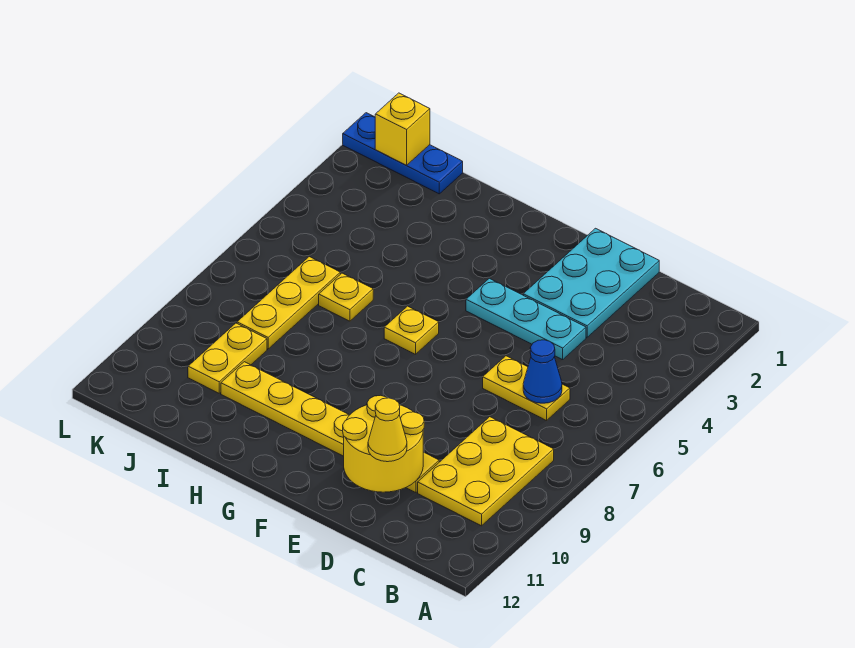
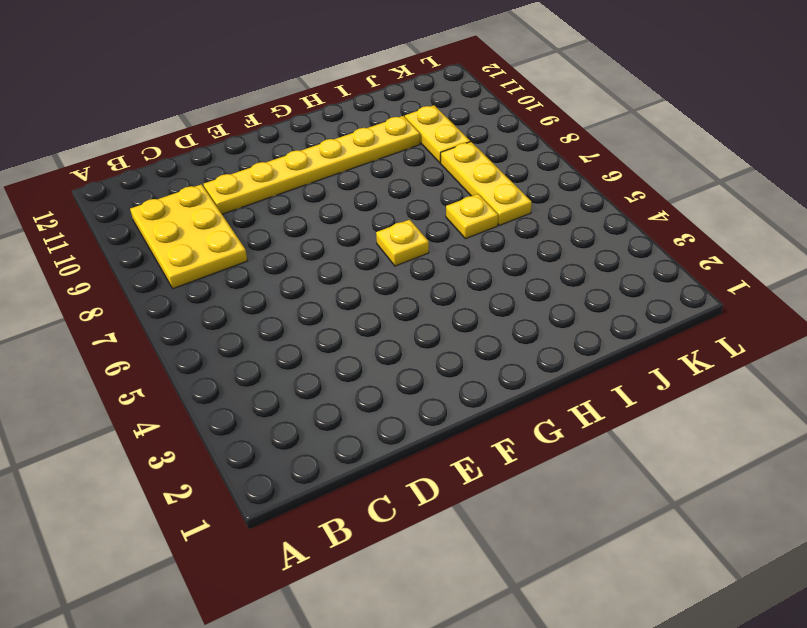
none -> yellow 1x2 plate [483,356,570,421]
none -> cyan 2x3 plate [523,228,659,337]
none -> cyan 1x3 plate [466,278,586,360]

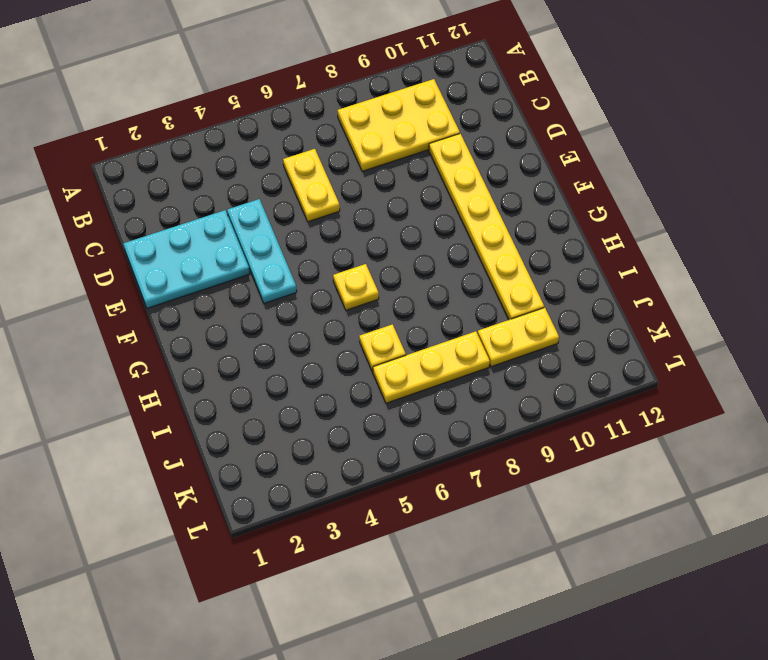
none -> blue 1x3 plate [343,113,463,194]
none -> blue 1x1 cone [523,340,562,403]
none -> yellow 2x2 round brick [343,395,424,492]

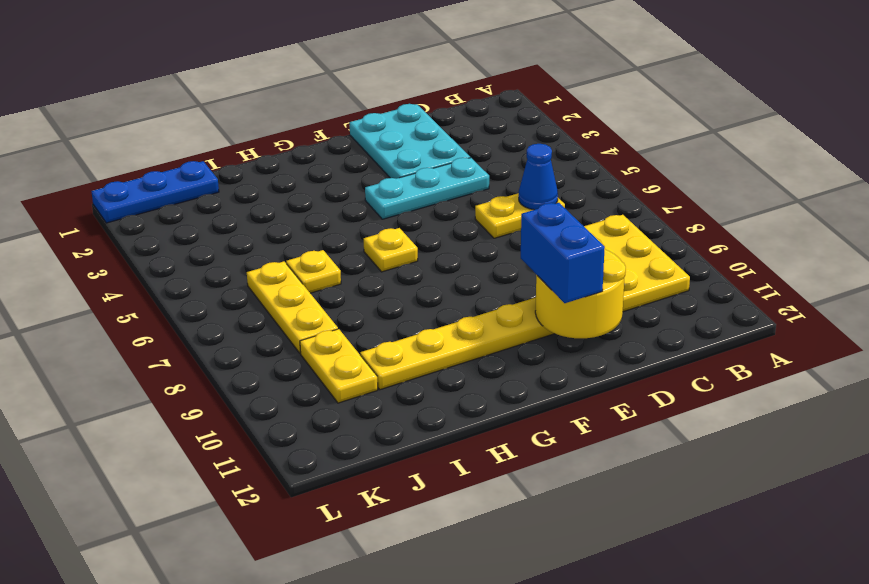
blue 1x2 brick [521,203,605,303] -> none
none -> yellow 1x1 brick [375,93,430,165]
none -> yellow 1x1 cone [368,398,407,462]

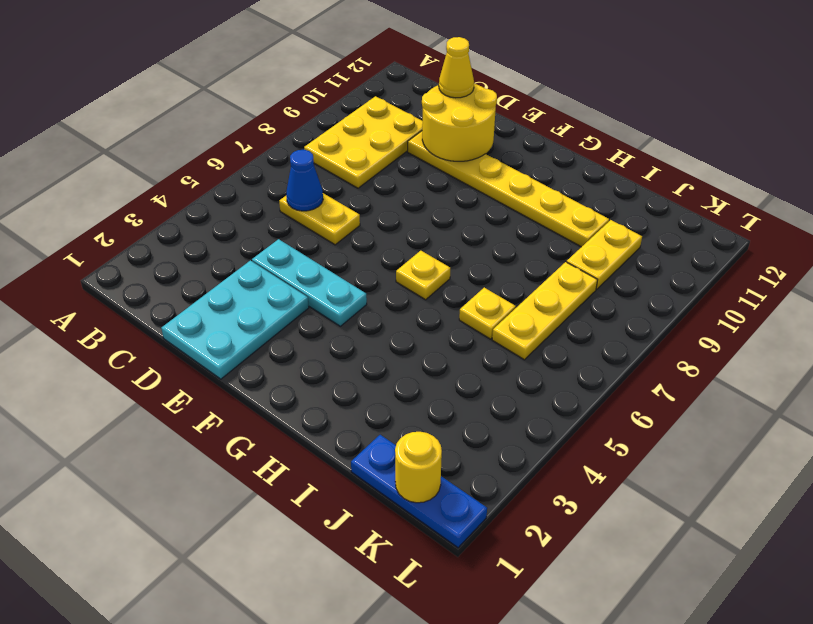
yellow 1x1 round brick [395,432,442,503] -> yellow 1x1 brick [375,93,430,165]

